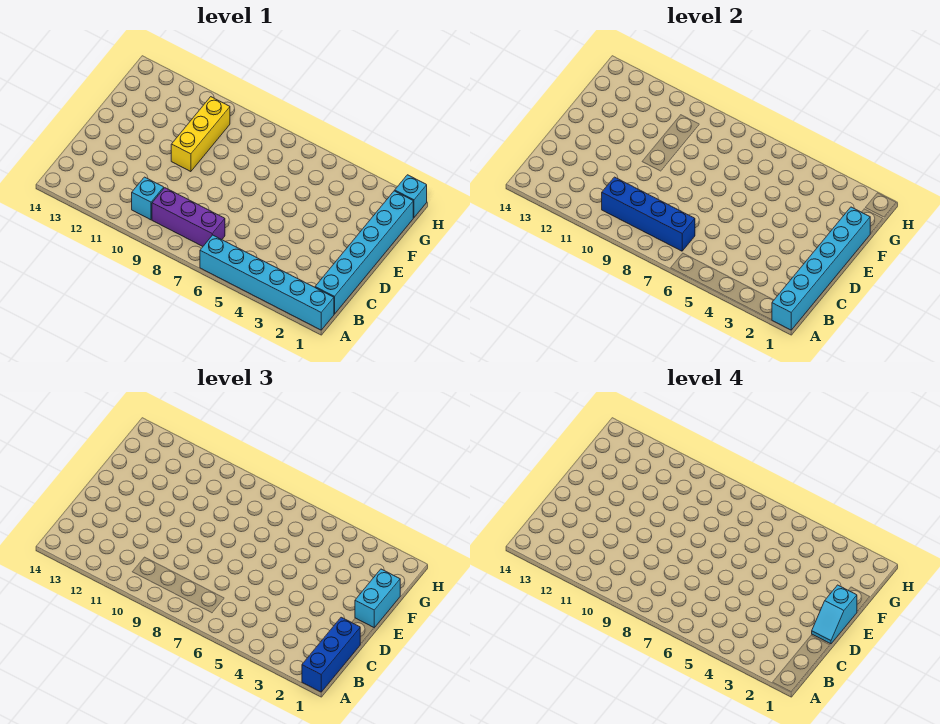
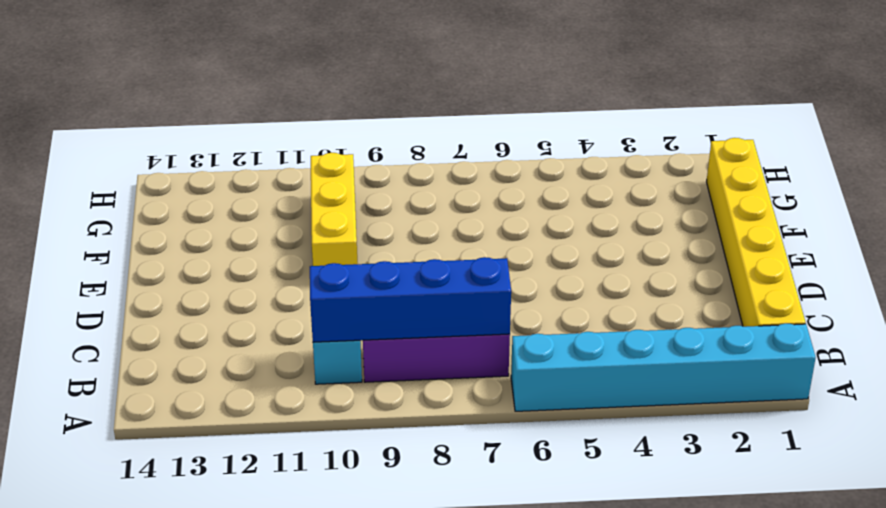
yellow 1x6 brick [707,138,806,327] -> cyan 1x6 brick [315,191,413,314]
none -> cyan 1x1 brick [395,175,427,217]
none -> cyan 1x6 brick [772,207,870,330]

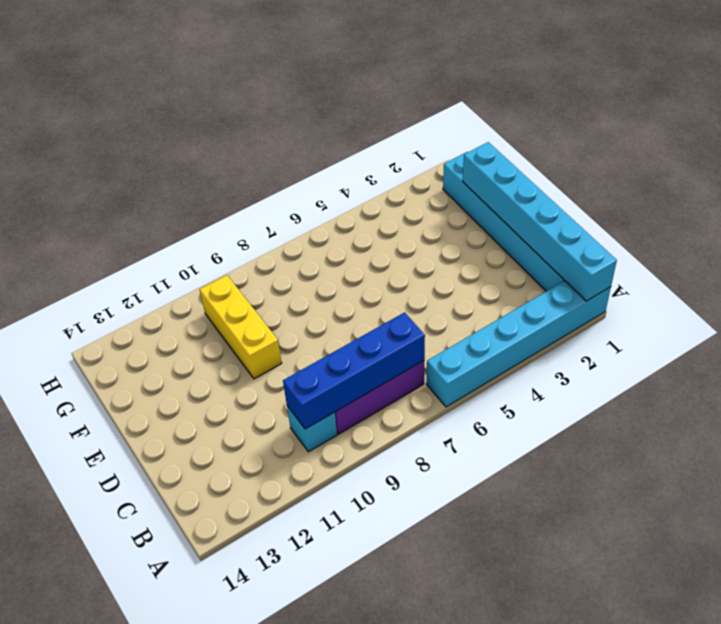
none -> cyan 1x1 brick [395,175,427,217]
none -> blue 1x3 brick [302,617,360,692]

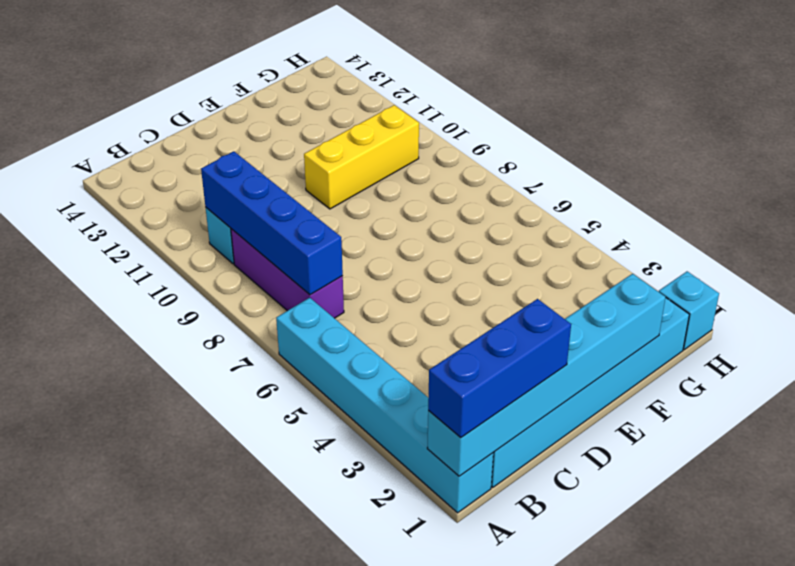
none -> cyan 1x2 brick [355,569,400,628]
none -> cyan 1x2 slope [812,585,857,644]

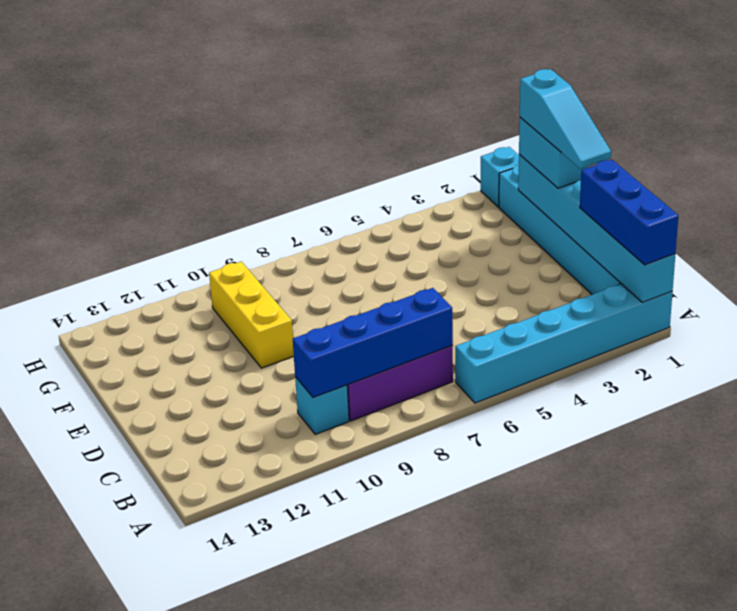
cyan 1x3 slope [520,69,611,169] -> cyan 1x2 slope [812,585,857,644]

